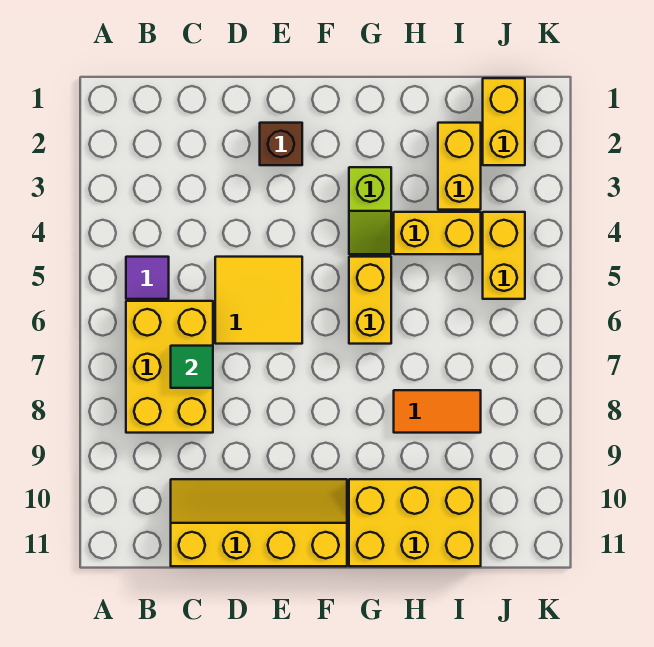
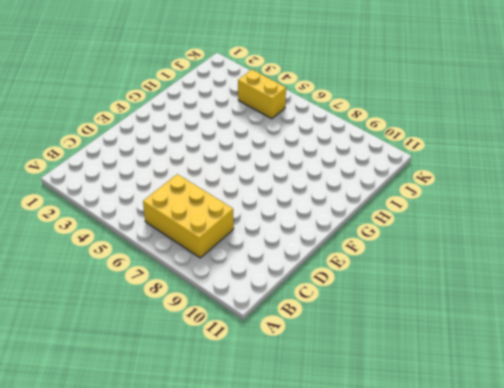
none -> purple 1x1 tile [126,257,169,299]
none -> yellow 2x4 slope [171,479,347,566]
none -> yellow 2x2 tile [215,257,302,344]

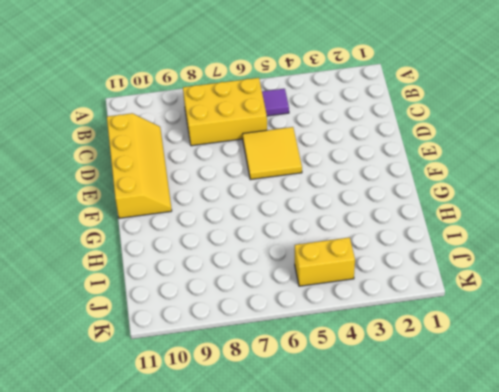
none -> brown 1x1 brick [260,123,302,165]
none -> lime 1x2 slope [349,167,391,254]
none -> yellow 1x2 brick [349,257,391,344]

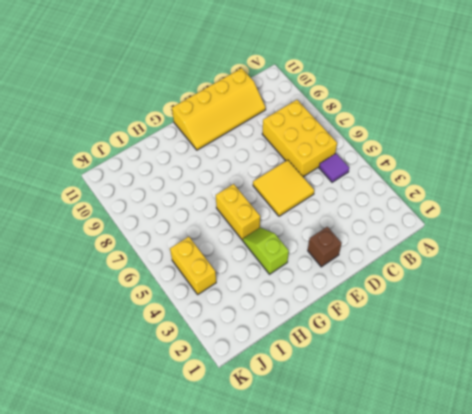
none -> yellow 2x3 brick [349,479,481,566]
none -> yellow 1x2 brick [394,212,481,254]
none -> orange 1x2 tile [394,390,481,433]

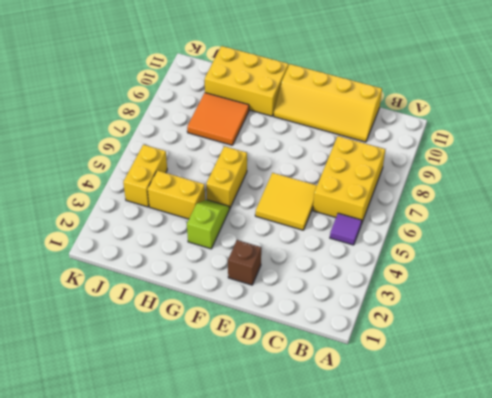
orange 2x2 tile [187,93,249,145] -> orange 1x2 tile [394,390,481,433]
none -> yellow 1x2 brick [438,123,481,210]
none -> yellow 1x2 brick [483,78,525,165]
none -> green 1x1 tile [171,346,213,388]

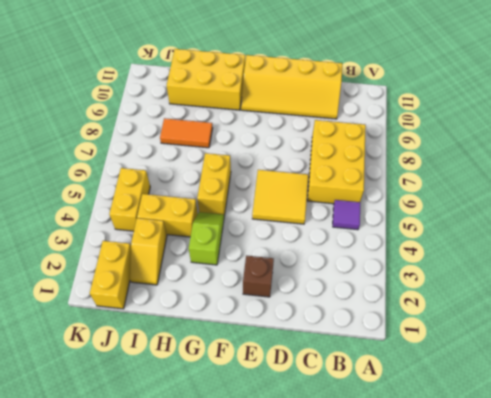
yellow 1x2 slope [130,218,167,285] -> yellow 1x2 brick [438,123,481,210]
none -> green 1x1 tile [171,346,213,388]

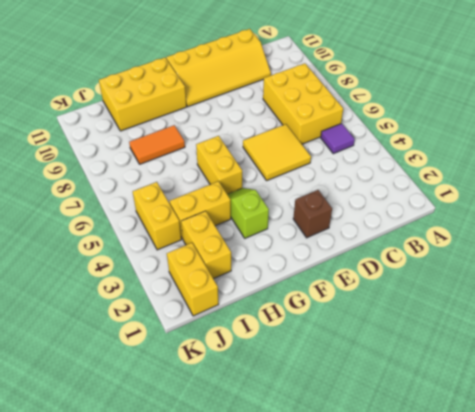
none -> green 1x1 tile [171,346,213,388]

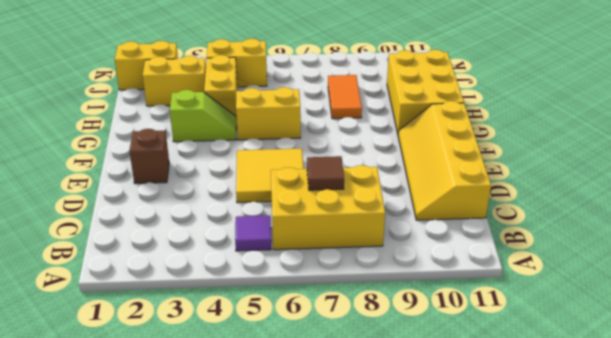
brown 1x1 tile [307,156,344,190] -> green 1x1 tile [171,346,213,388]

